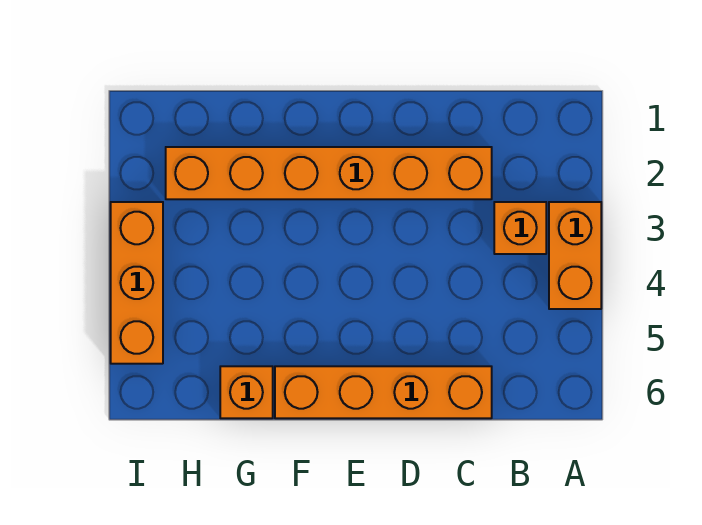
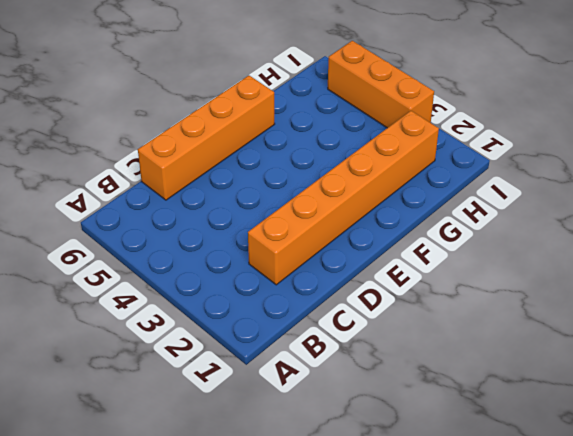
none -> orange 1x2 brick [549,202,601,309]
none -> orange 1x1 brick [494,202,546,254]

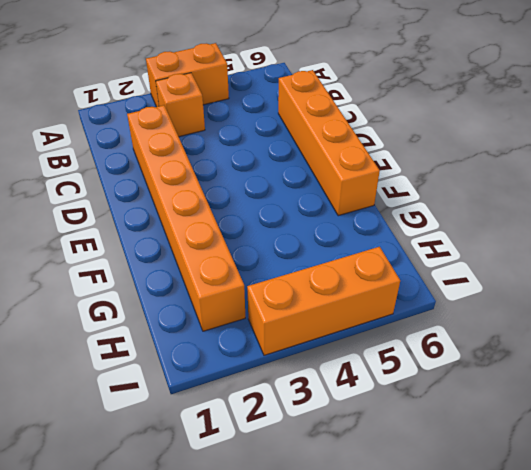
none -> orange 1x1 brick [220,366,273,418]

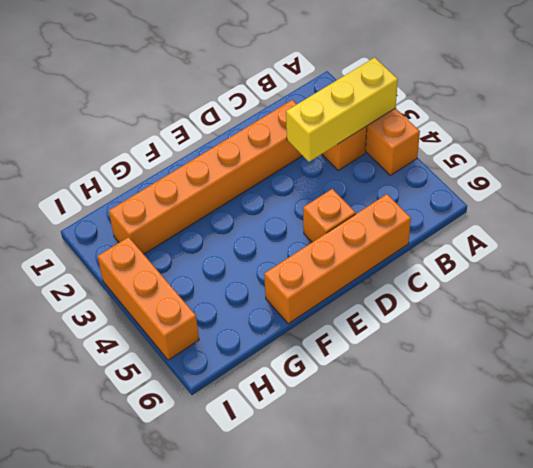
yellow 1x3 brick [286,58,398,162] -> none
orange 1x1 brick [303,189,356,242] -> orange 1x1 brick moved to [220,366,273,418]

